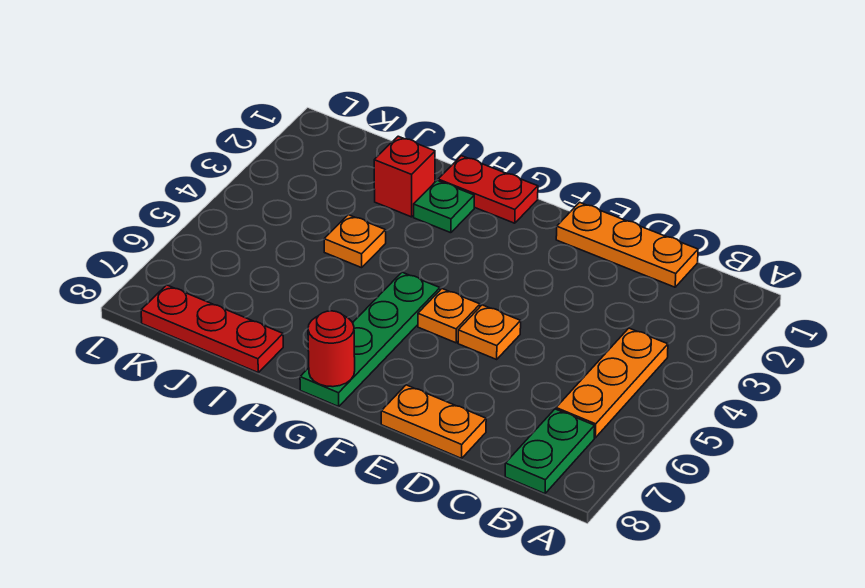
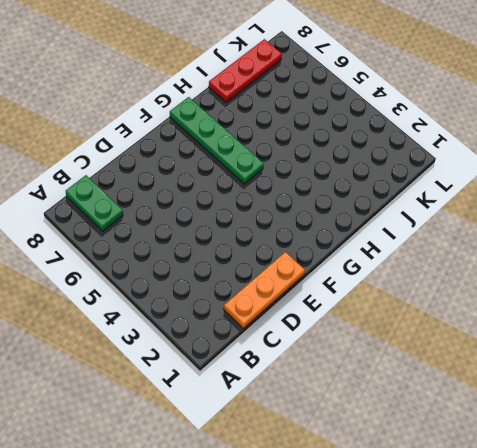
none -> orange 1x3 plate [556,328,668,438]
none -> orange 1x2 plate [381,385,486,458]
none -> orange 1x1 plate [458,305,521,359]

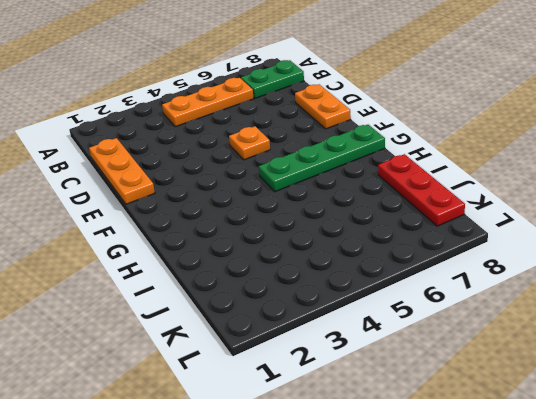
none -> orange 1x1 plate [418,289,480,343]
none -> red 1x2 plate [438,156,538,223]
none -> green 1x1 plate [414,180,474,233]

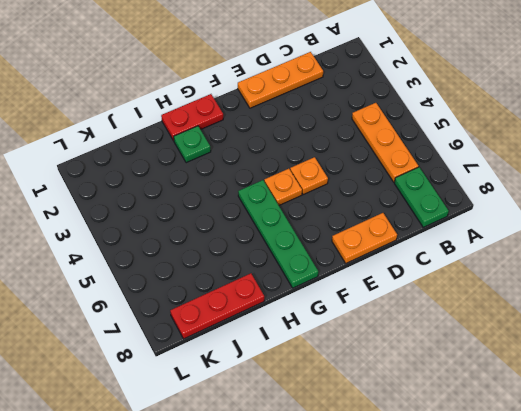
none -> red 1x1 brick [374,136,435,217]
none -> orange 1x1 plate [324,215,386,268]
none -> red 1x1 round brick [308,311,355,387]

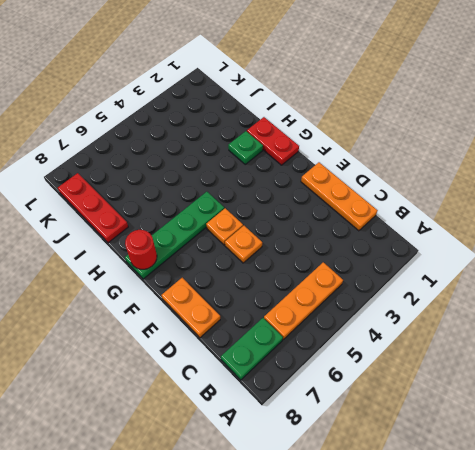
none -> red 1x1 brick [374,136,435,217]
none -> orange 1x1 plate [324,215,386,268]

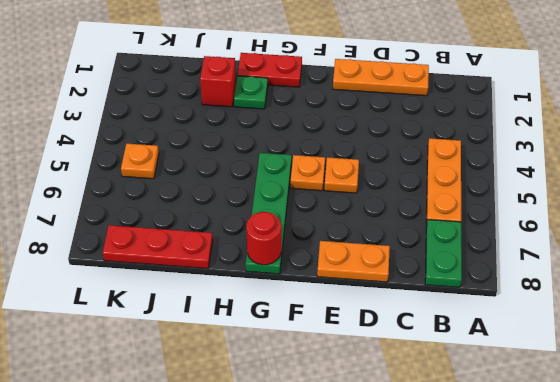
orange 1x1 plate [121,144,159,179] -> orange 1x1 plate moved to [324,215,386,268]

